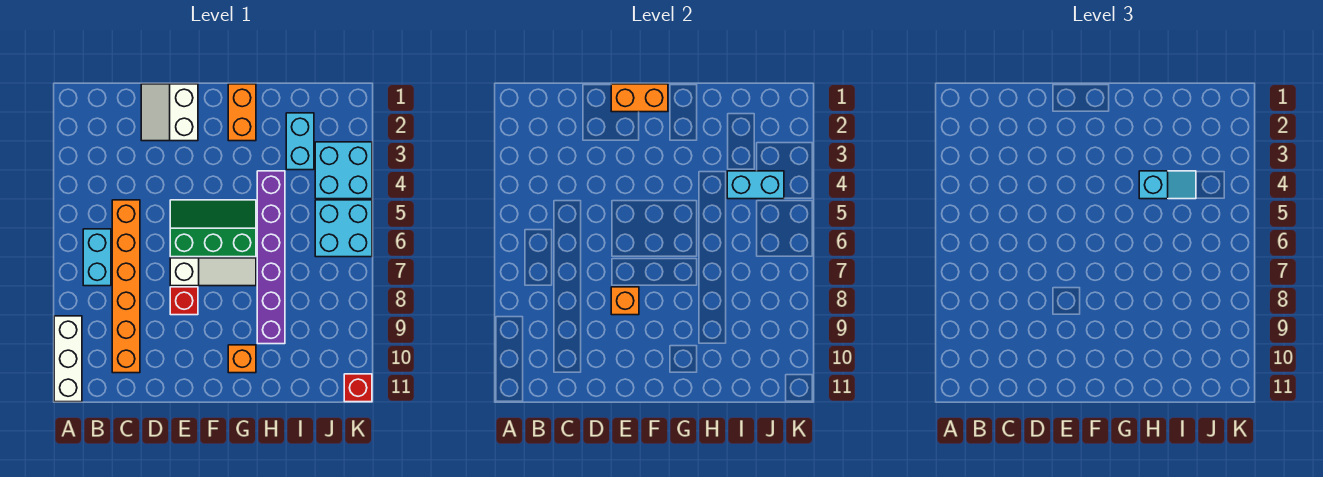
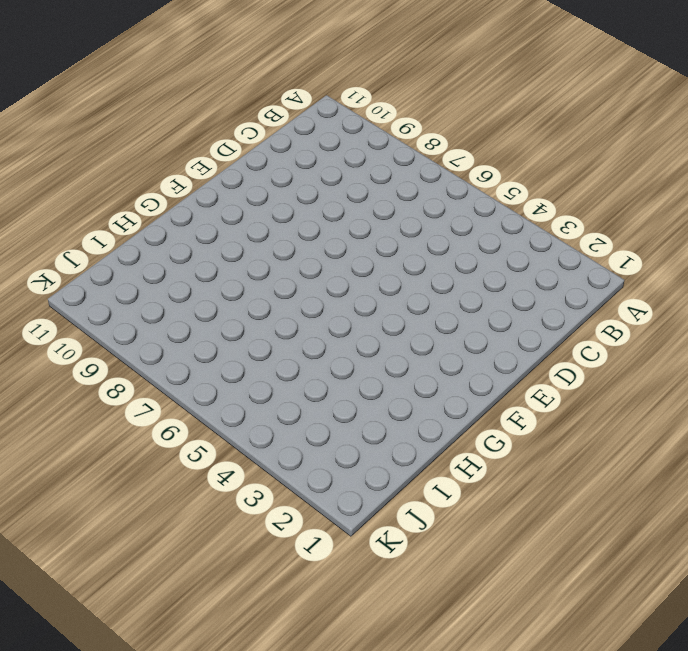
none -> white 1x3 brick [54,316,82,402]
none -> cyan 1x2 brick [83,229,111,286]
none -> orange 1x6 brick [112,200,140,373]

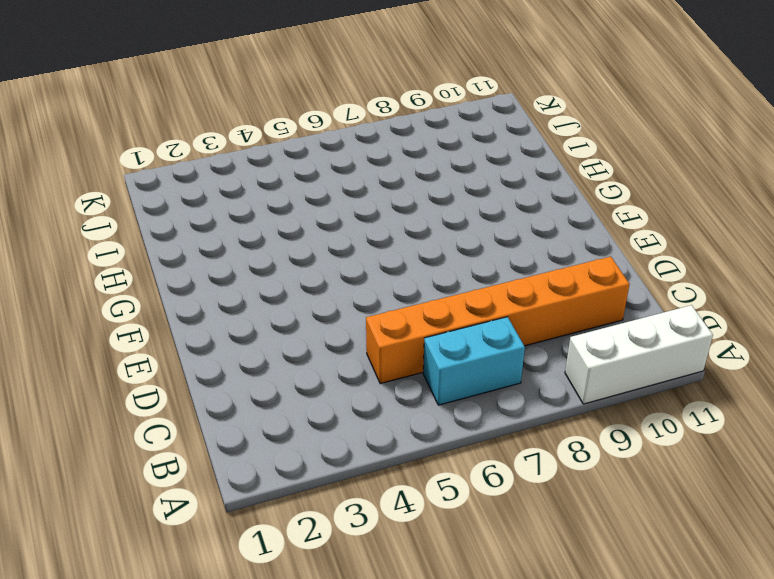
none -> white 2x2 slope [141,84,198,141]
none -> green 2x3 slope [170,200,256,257]
none -> white 1x3 slope [170,258,256,286]

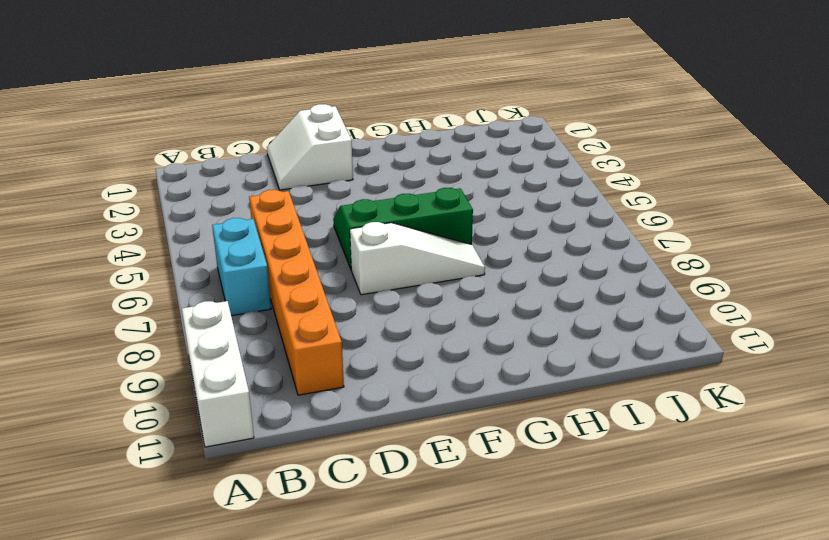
none -> red 1x1 brick [170,287,198,315]
none -> orange 1x2 brick [228,84,256,141]
none -> orange 1x1 brick [228,345,256,373]

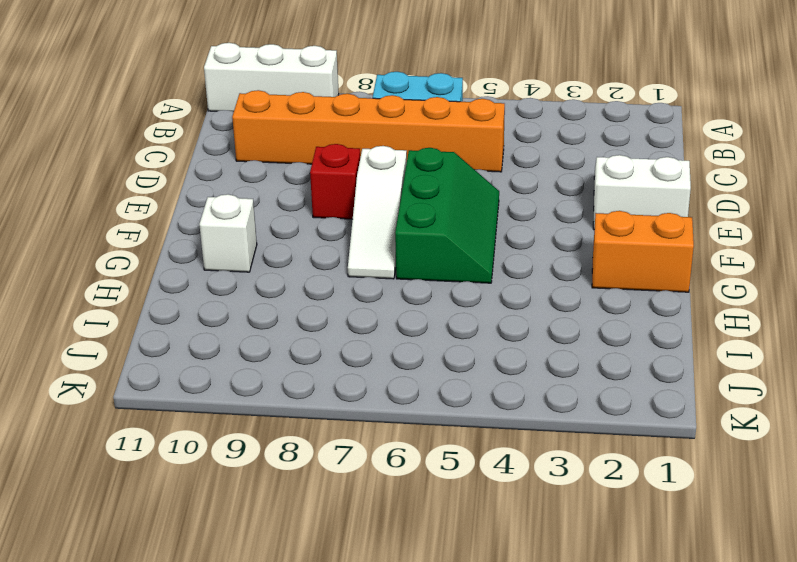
white 1x1 brick [199,194,257,272] -> orange 1x1 brick [228,345,256,373]
none -> purple 1x6 brick [257,171,285,344]
none -> cyan 1x2 brick [286,113,314,170]
none -> cyan 2x2 brick [315,142,372,199]

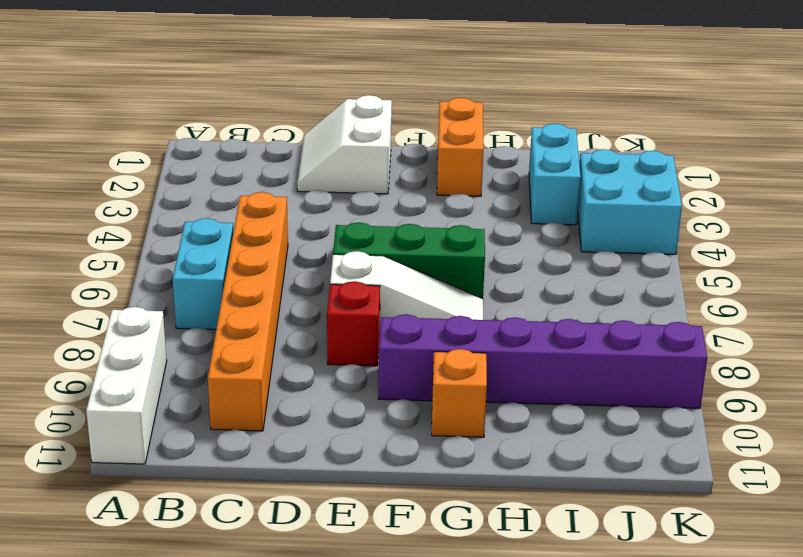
purple 1x6 brick [378,314,707,408] -> purple 1x6 brick turned to [257,171,285,344]
none -> cyan 2x2 brick [315,200,372,257]
none -> red 1x1 brick [344,374,372,402]
none -> orange 1x2 brick [611,84,668,112]

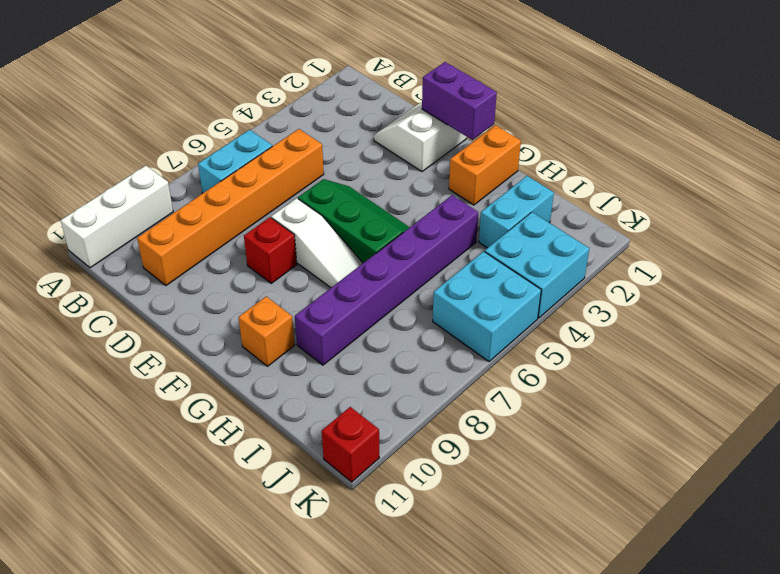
purple 1x2 brick [422,62,497,140] -> orange 1x2 brick [611,84,668,112]
none -> orange 1x1 brick [611,287,639,315]
none -> cyan 1x2 brick [727,171,784,199]
none -> cyan 1x2 slope [1139,171,1196,199]

